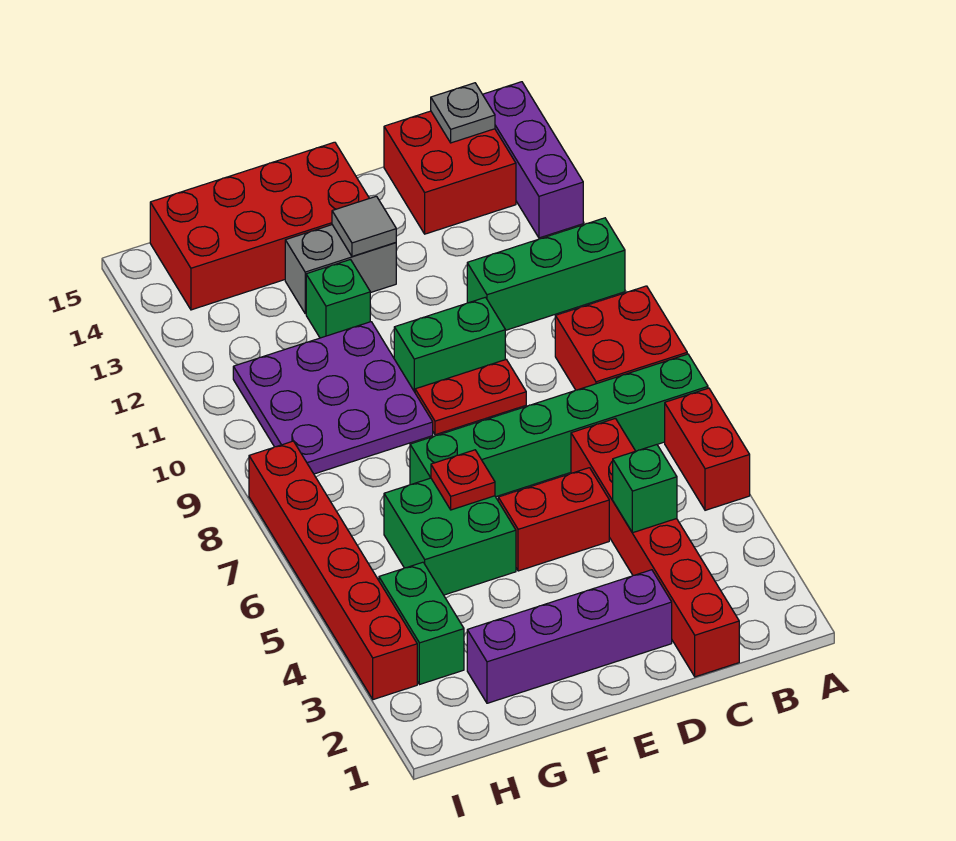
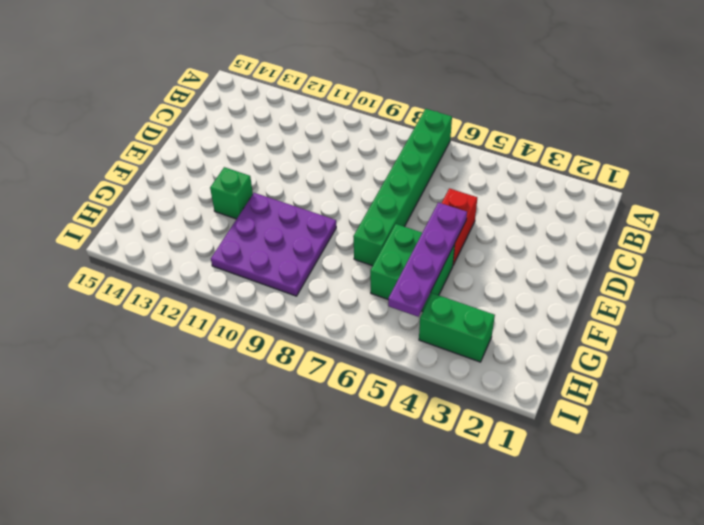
purple 1x4 plate [388,202,467,317] -> none
none -> red 1x2 brick [665,388,750,510]
none -> red 2x2 brick [555,286,687,390]
none -> green 1x3 brick [467,218,625,330]

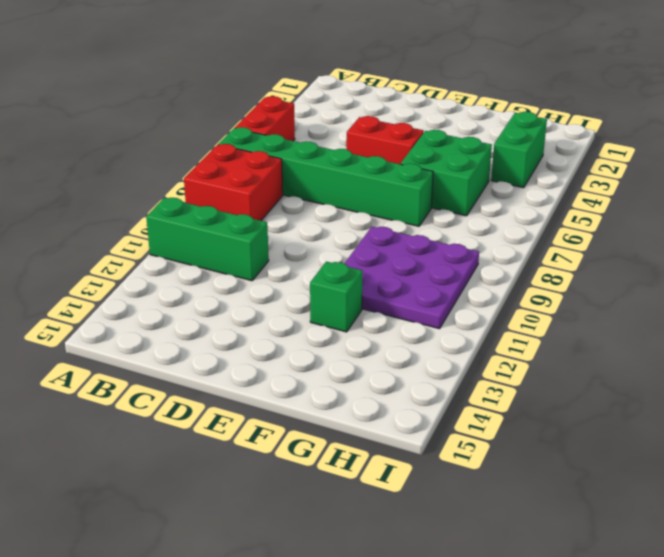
none -> purple 1x3 brick [483,82,583,238]
none -> red 2x2 brick [384,111,516,234]
none -> red 1x6 brick [571,418,739,677]

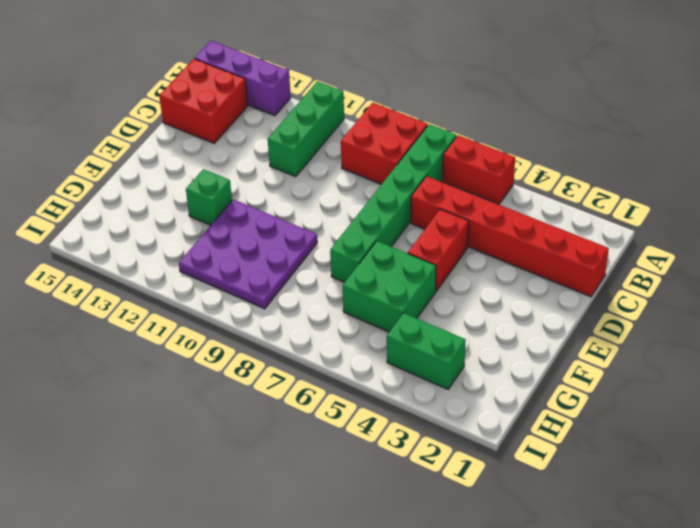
none -> purple 1x4 brick [467,570,672,703]
none -> red 1x2 plate [415,360,526,435]
none -> green 1x2 brick [394,297,505,392]

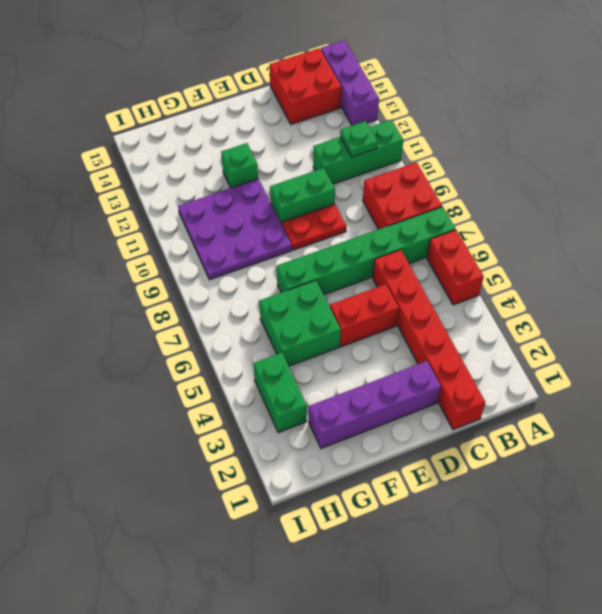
green 1x1 plate [340,121,378,157] -> none
none -> grey 1x2 brick [285,225,396,314]
none -> red 2x4 brick [150,142,369,310]
none -> red 1x6 brick [249,441,417,700]

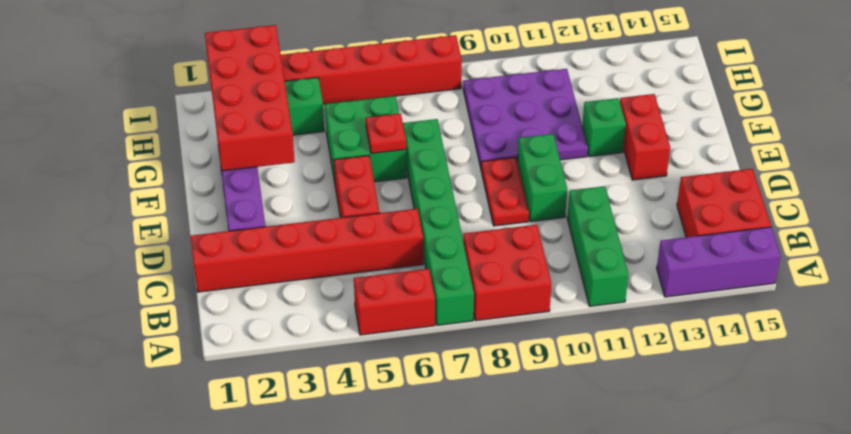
red 1x2 brick [620,94,670,180] -> grey 1x2 brick [285,225,396,314]
red 2x4 brick [205,25,295,171] -> red 2x4 brick moved to [150,142,369,310]
none -> grey 1x1 plate [431,83,495,143]
none -> green 1x1 brick [613,445,677,533]
none -> grey 1x1 tile [332,196,396,256]

